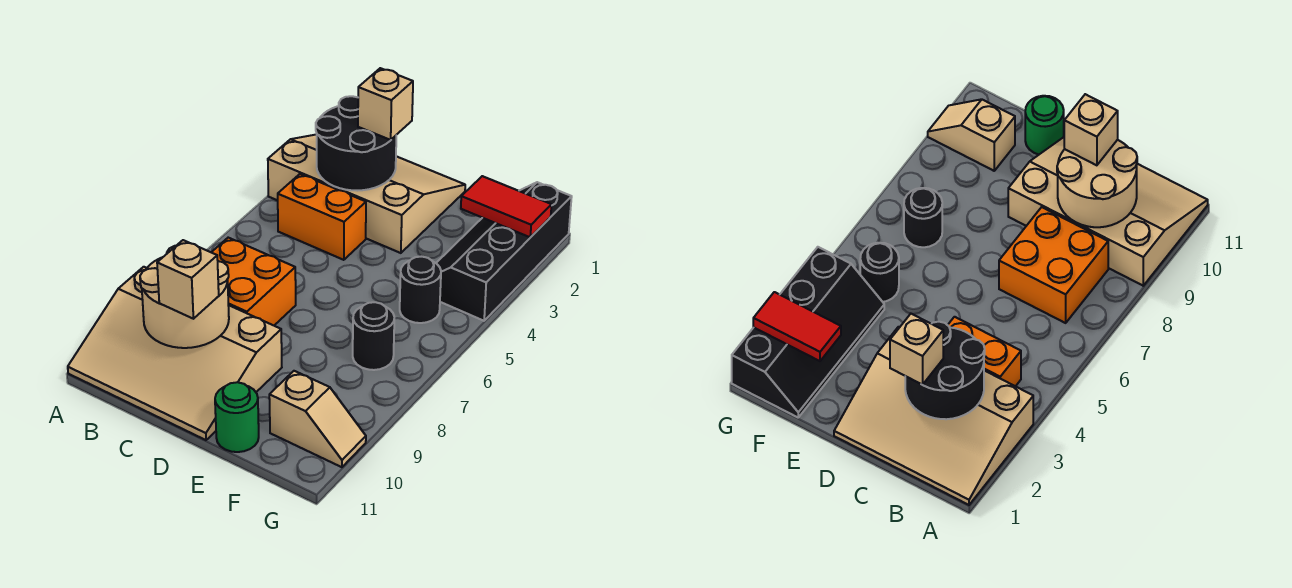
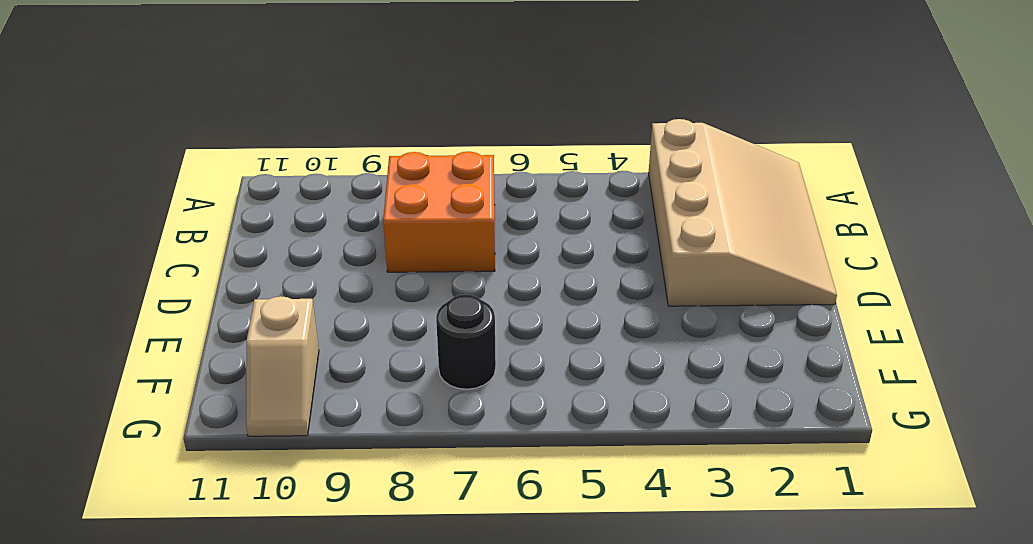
none -> tan 3x4 slope [68,267,282,440]
none -> orange 1x2 brick [278,174,366,260]
none -> green 1x1 round brick [215,382,259,452]

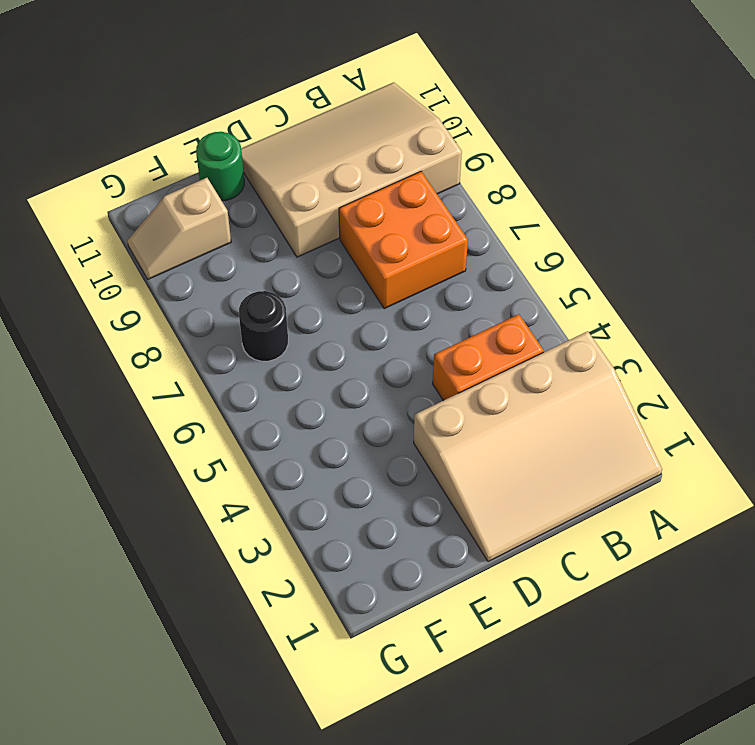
none -> black 2x4 slope [436,182,572,321]
none -> black 1x1 round brick [400,256,441,323]
none -> black 2x2 round brick [316,96,396,191]

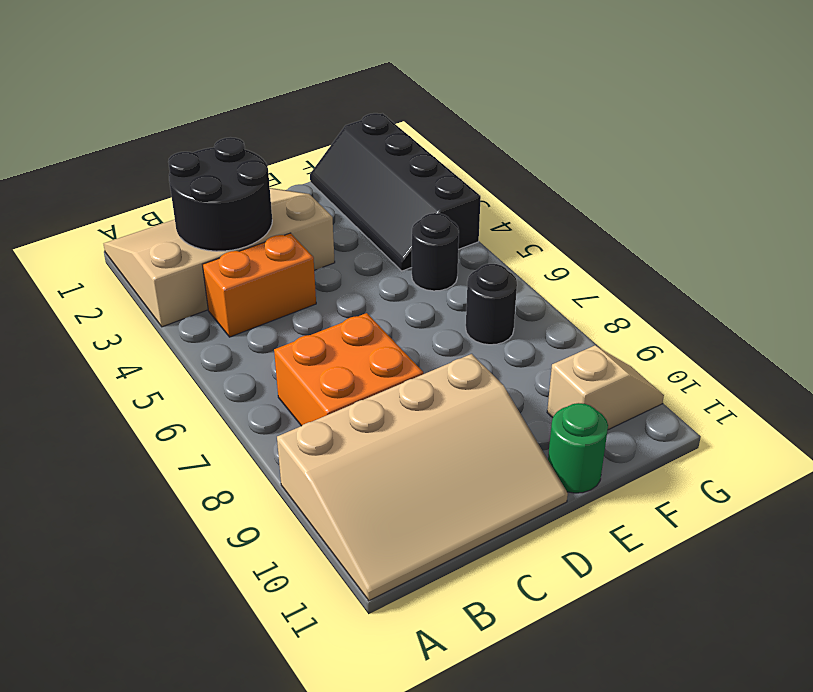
none -> tan 2x2 round brick [140,246,229,348]
none -> red 1x2 tile [461,176,552,237]
none -> tan 1x1 brick [358,68,413,140]

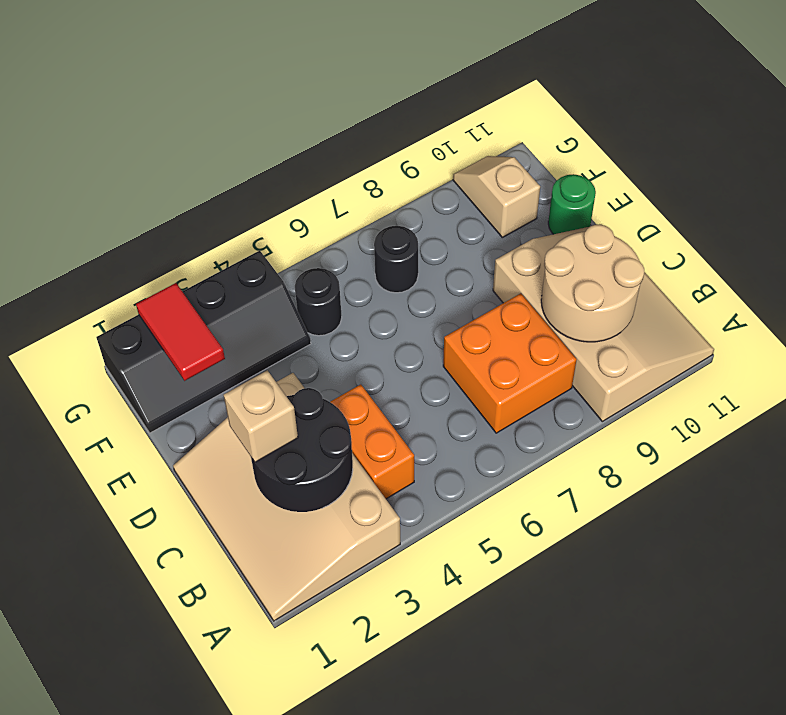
none -> tan 1x1 brick [157,240,219,319]

